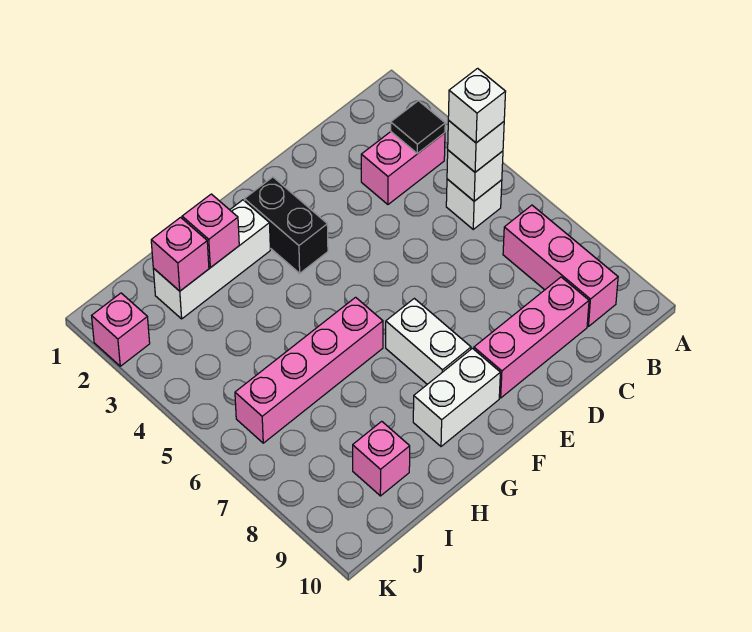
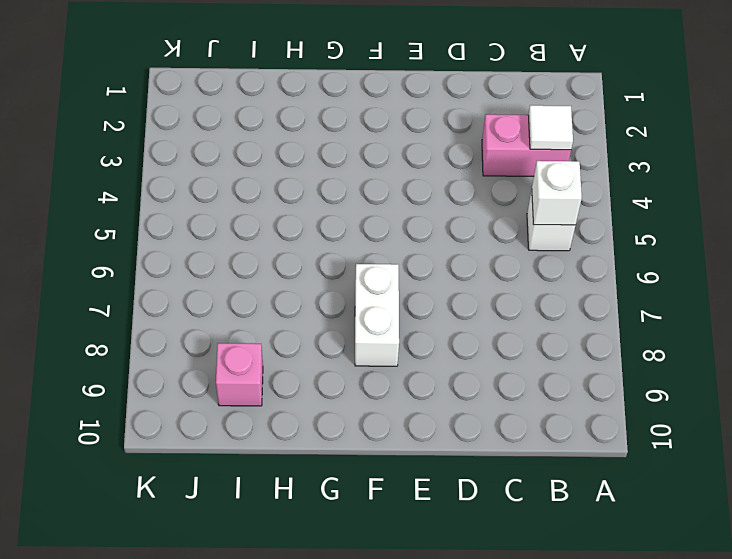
white 1x1 tile [528,105,573,150] -> black 1x1 tile [391,101,445,154]
none -> pink 1x3 brick [503,205,618,326]
none -> pink 1x3 brick [474,277,589,398]
none -> black 1x2 brick [244,177,328,273]

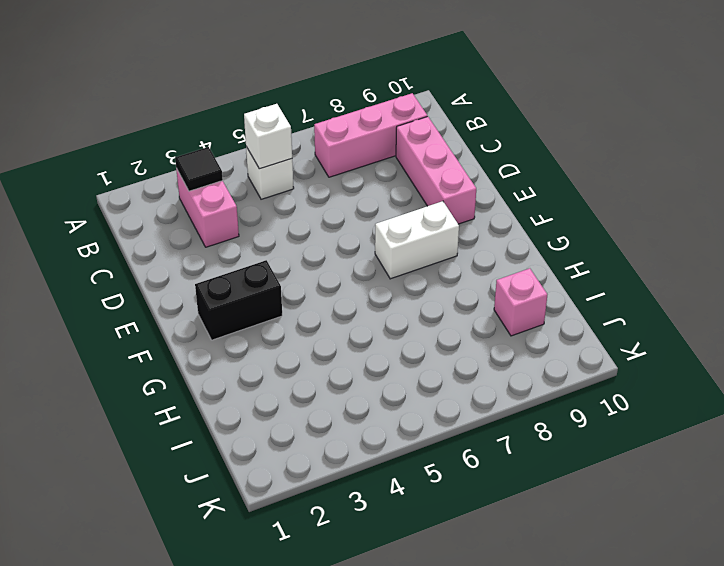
none -> white 1x2 brick [413,348,500,446]
none -> white 1x3 brick [153,200,270,319]
none -> pink 1x4 brick [235,297,383,443]

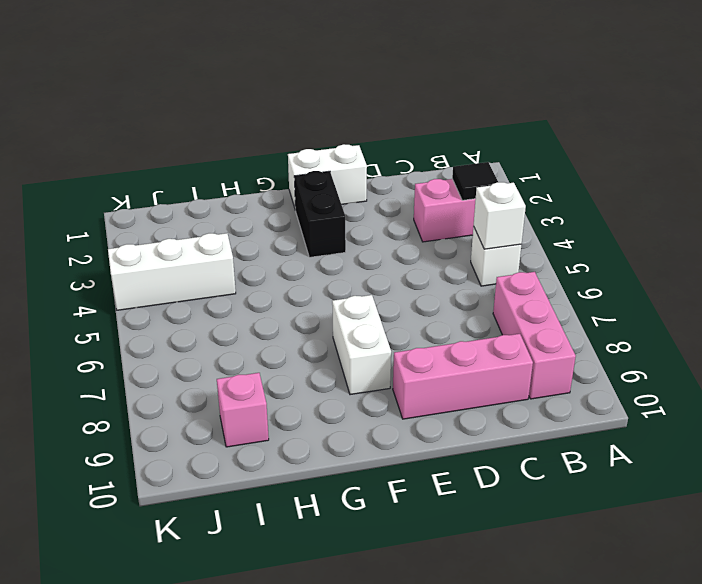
white 1x2 brick [288,144,367,210] -> white 1x2 brick moved to [413,348,500,446]
white 1x3 brick [108,233,236,310] -> white 1x3 brick moved to [153,200,270,319]
none -> pink 1x4 brick [235,297,383,443]
none -> pink 1x1 brick [92,293,150,366]
none -> pink 1x1 brick [182,194,239,268]

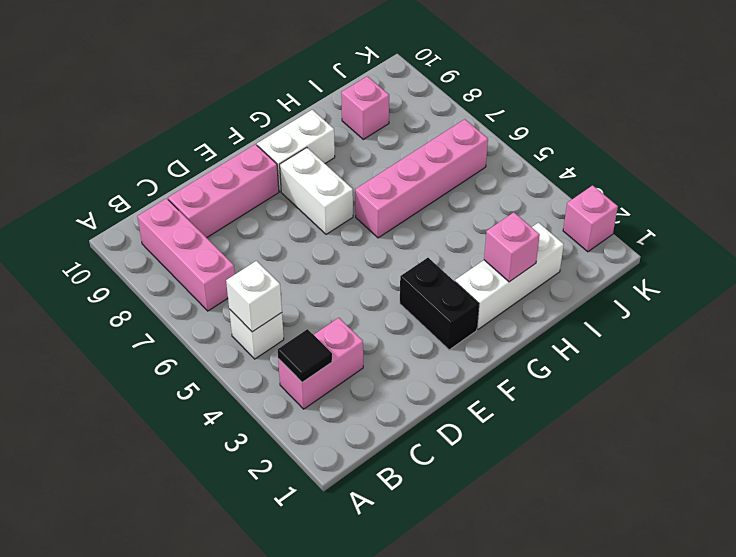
none -> pink 1x1 brick [151,217,209,291]
none -> white 1x1 brick [448,121,504,172]
none -> white 1x1 brick [448,68,506,143]

